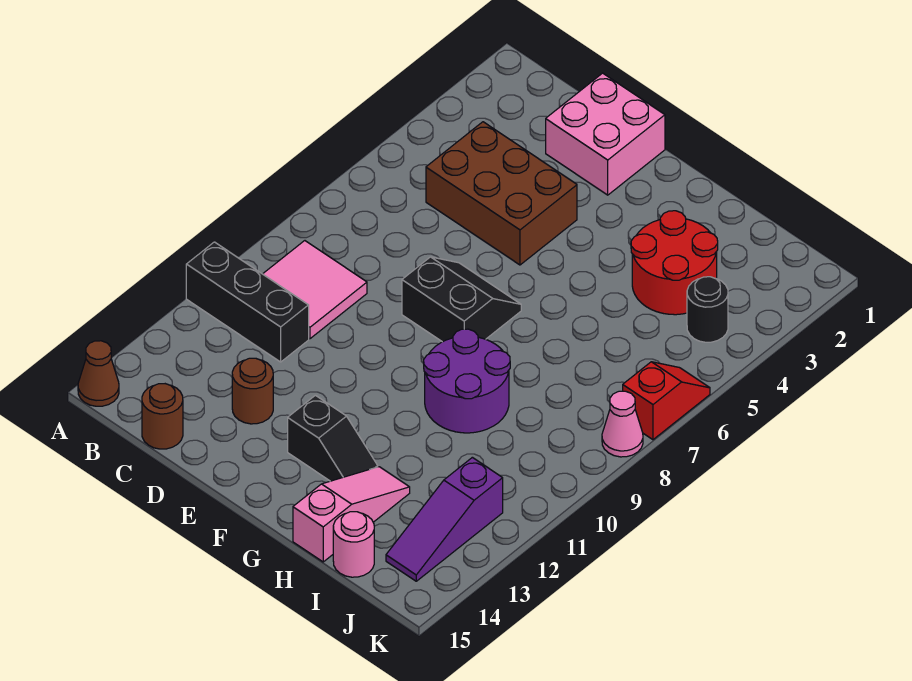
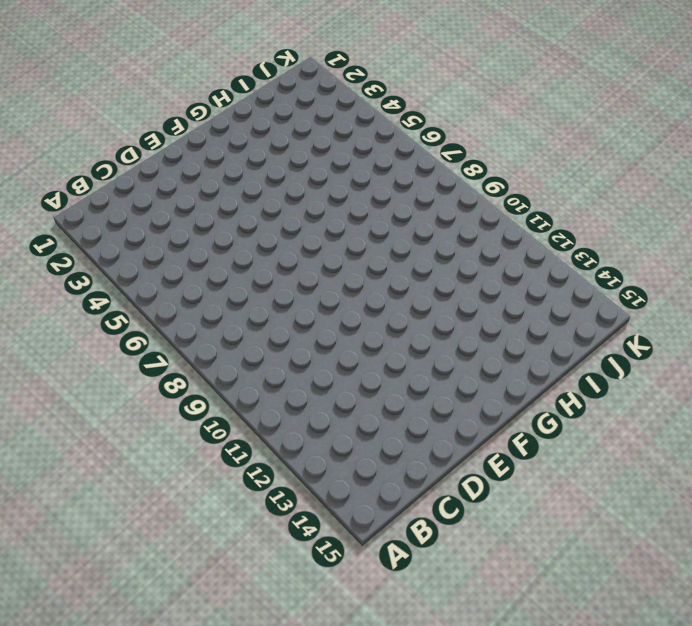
none -> black 1x3 brick [186,242,309,362]
none -> brown 1x1 cone [78,341,119,406]
none -> pink 2x2 tile [263,241,367,339]

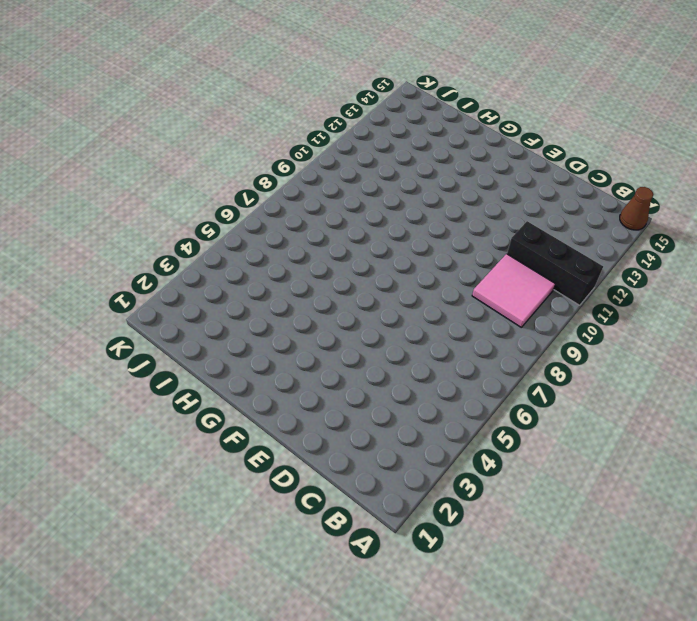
none -> brown 2x3 brick [426,122,577,265]
none -> brown 1x1 round brick [142,384,183,449]
none -> pink 2x2 brick [546,73,665,195]

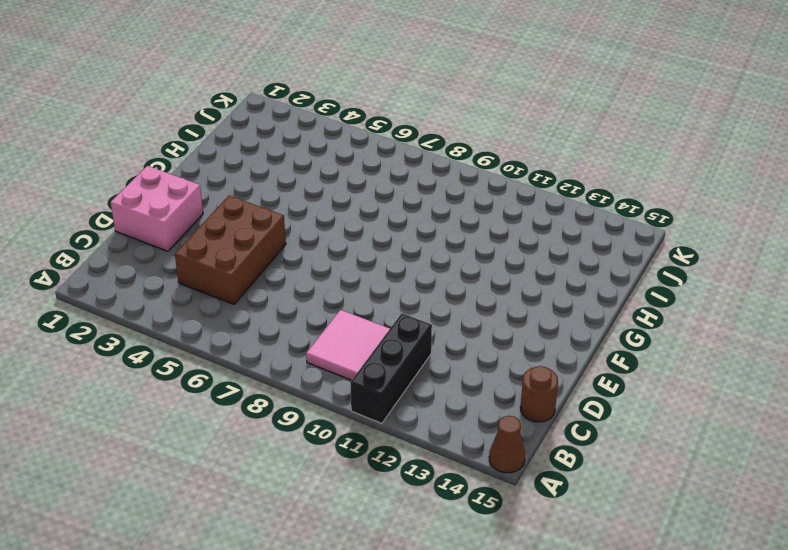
none -> brown 1x1 round brick [232,358,273,424]
none -> black 2x2 slope [402,257,521,342]
none -> black 1x2 slope [288,395,378,481]

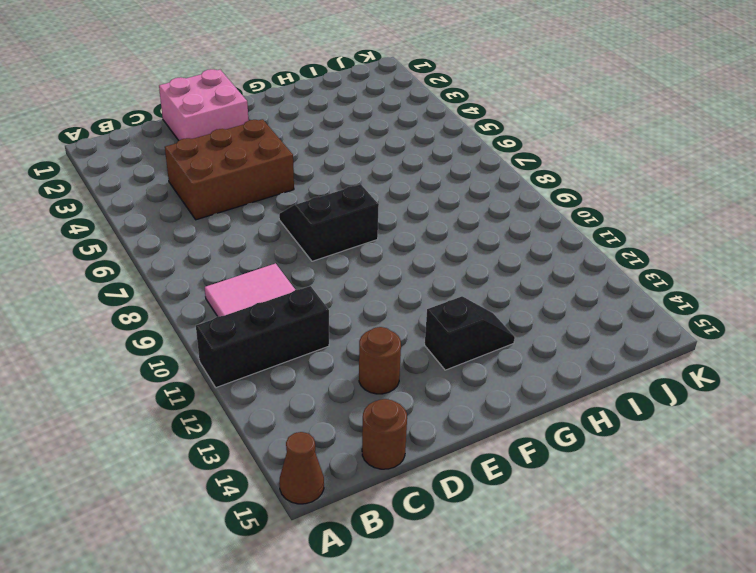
none -> purple 2x2 round brick [424,329,510,433]
none -> red 2x2 round brick [631,211,718,315]
none -> pink 1x3 slope [293,467,410,562]

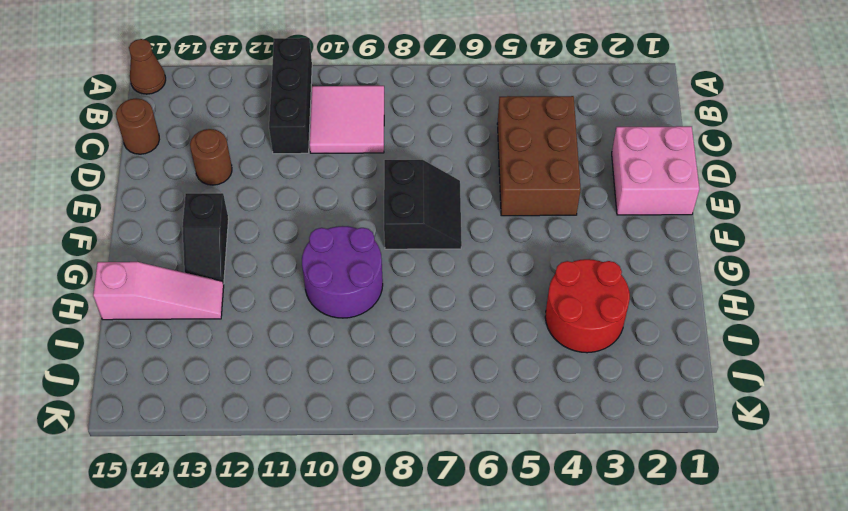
none -> pink 1x1 round brick [333,512,374,577]
none -> black 1x1 round brick [687,277,728,342]
none -> purple 1x3 slope [386,457,503,581]

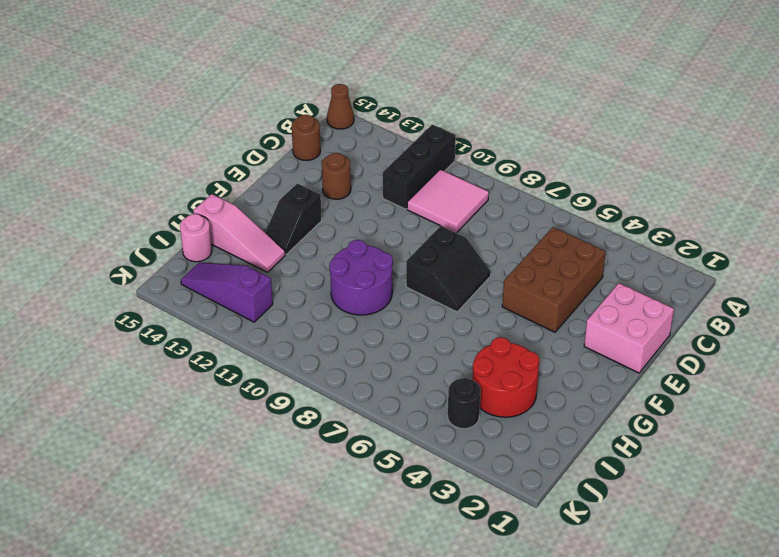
none -> red 1x2 slope [623,362,710,440]
none -> pink 1x1 cone [602,391,643,457]

